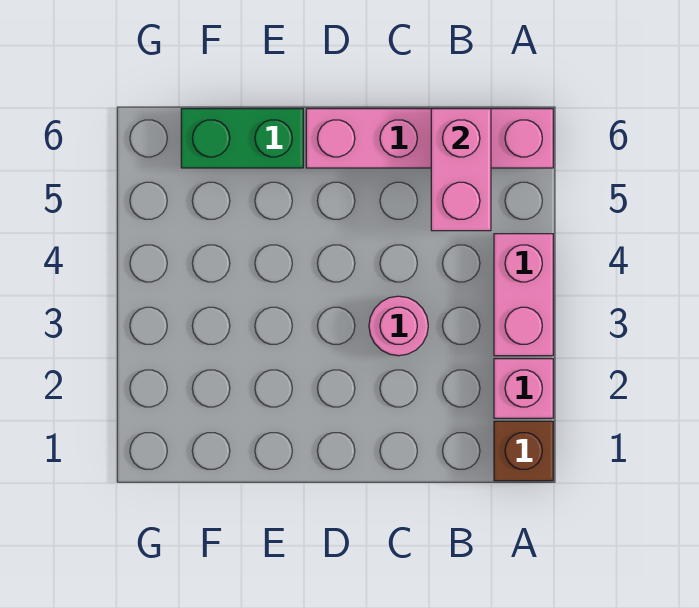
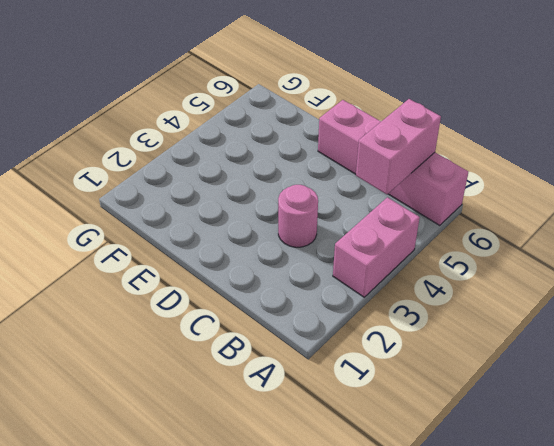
none -> brown 1x1 brick [494,421,553,481]
none -> pink 1x1 brick [494,359,553,418]

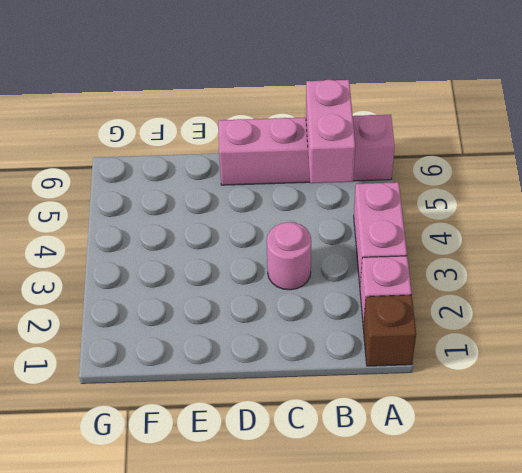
none -> green 1x2 brick [181,109,303,168]

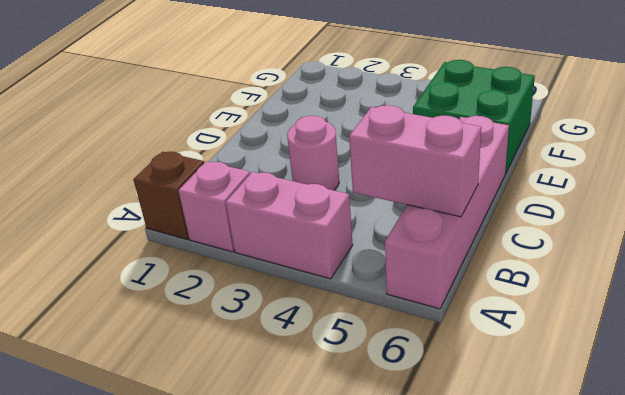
green 2x2 brick [413,60,535,174] -> green 1x2 brick [181,109,303,168]

